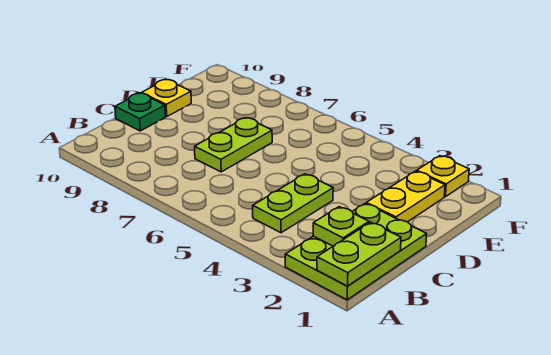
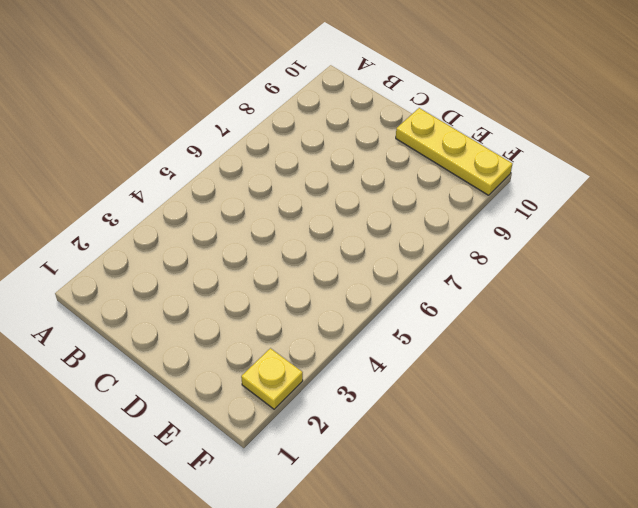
yellow 1x3 plate [396,108,513,195] -> yellow 1x1 plate [142,80,191,116]
none -> lime 2x3 plate [285,203,427,300]
none -> lime 1x2 plate [253,174,333,233]

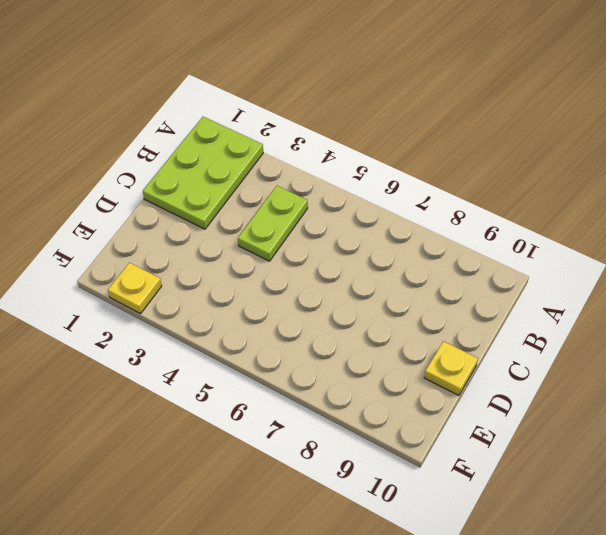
none -> lime 1x2 plate [195,118,272,172]
none -> green 1x1 plate [115,93,165,131]

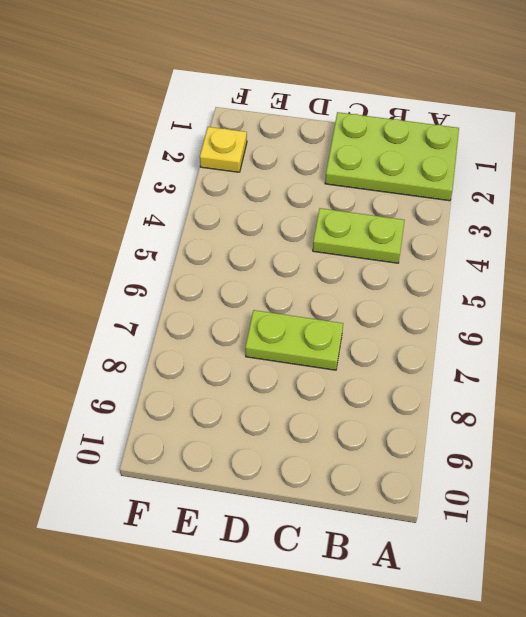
none -> green 1x1 plate [115,93,165,131]
none -> yellow 1x2 plate [366,171,445,222]

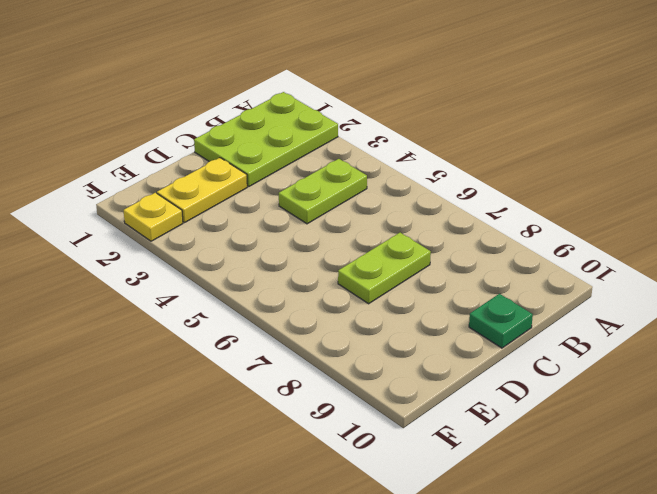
none -> yellow 1x1 plate [142,80,191,116]
none -> lime 1x2 plate [317,222,401,286]

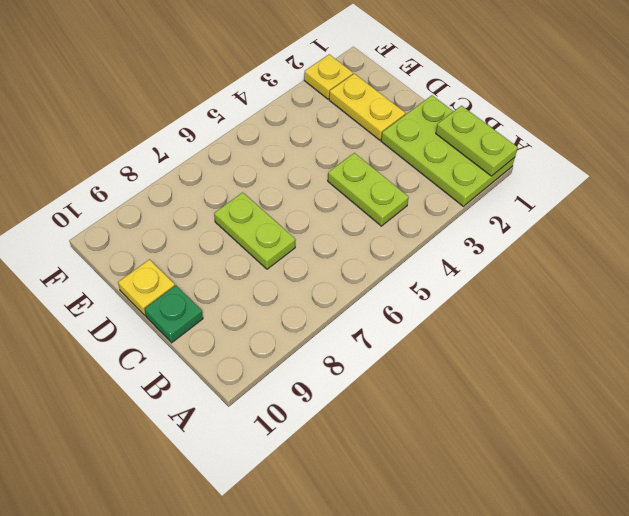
none -> lime 1x1 plate [313,207,369,246]

